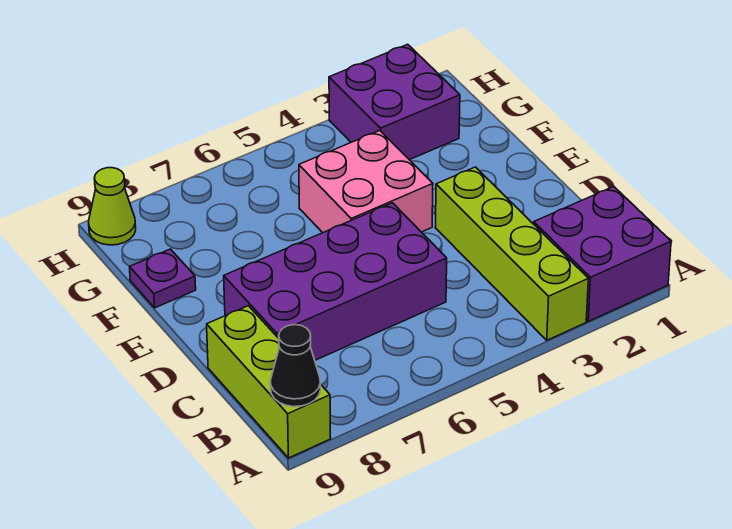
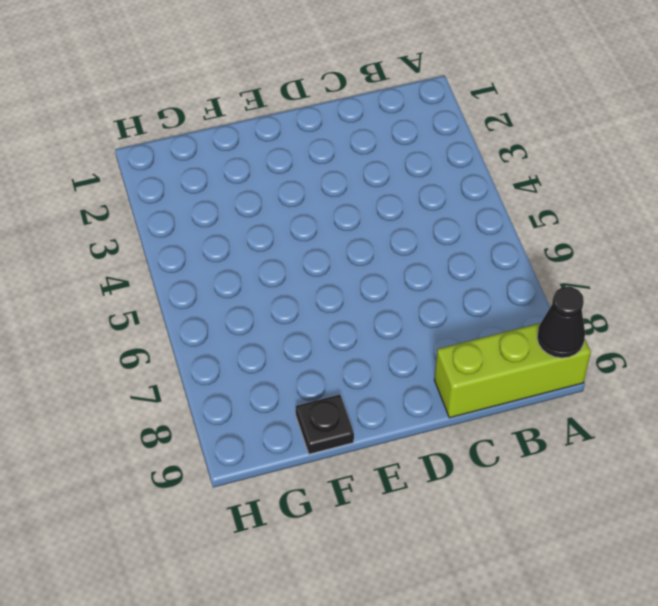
black 1x1 plate [296,395,354,454] -> purple 1x1 plate [130,249,196,308]
none -> purple 2x2 brick [534,187,671,321]
none -> lime 1x4 brick [435,167,588,340]

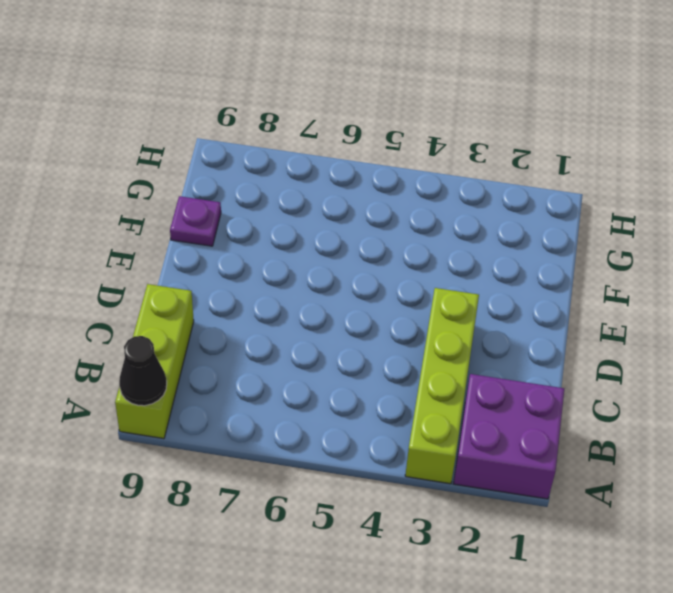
none -> purple 2x4 brick [224,203,447,360]
none -> pink 2x2 brick [299,131,433,233]

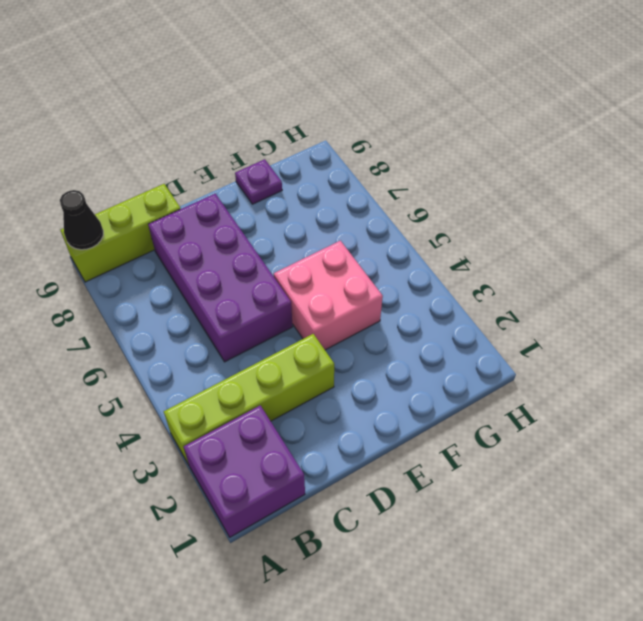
none -> purple 2x2 brick [329,44,460,160]
none -> lime 1x1 cone [89,168,136,245]

